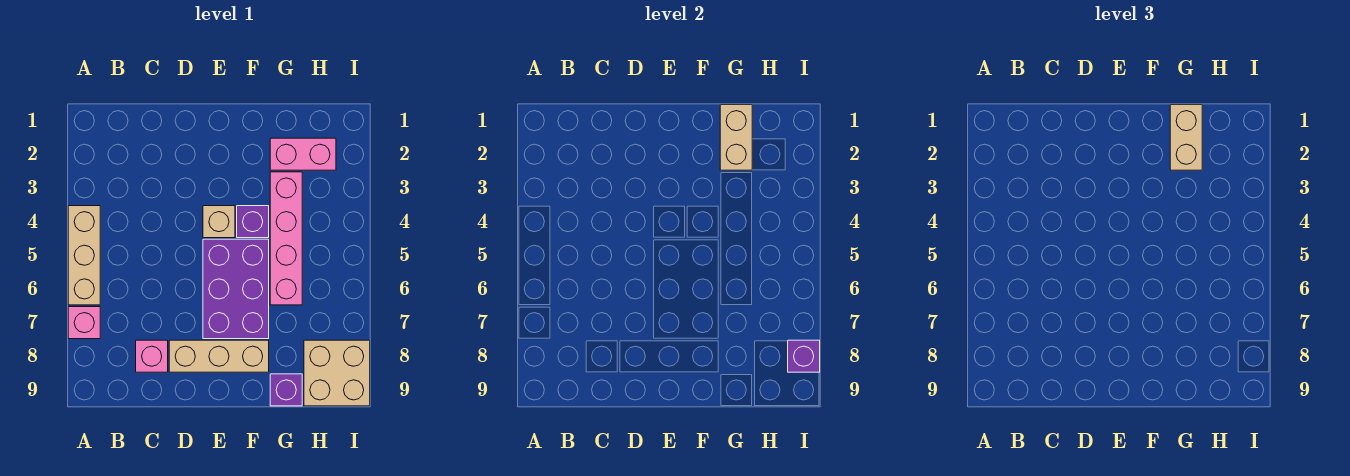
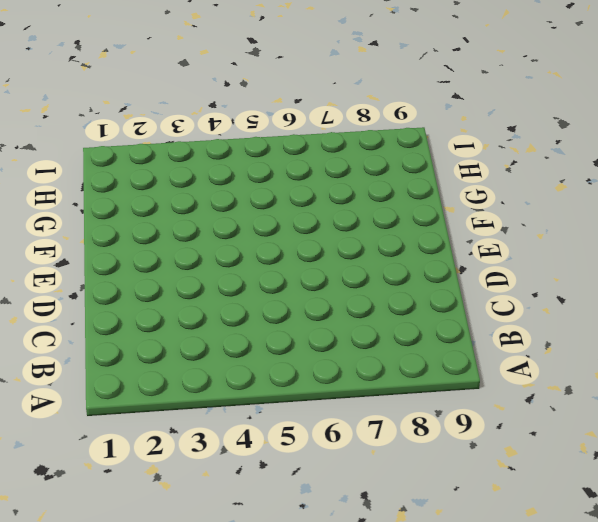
none -> tan 1x3 brick [68,206,100,305]
none -> pink 1x1 brick [68,307,100,339]
none -> pink 1x1 brick [136,340,168,372]

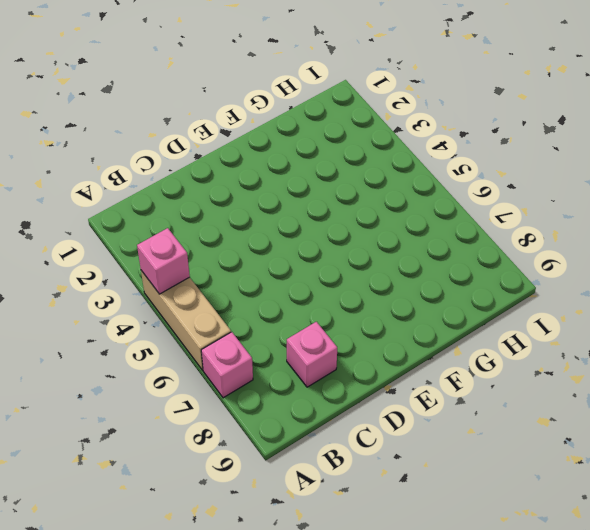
pink 1x1 brick [137,228,190,294] -> none
none -> tan 1x3 brick [169,340,269,372]
none -> tan 1x1 brick [203,206,235,238]
none -> purple 2x3 brick [203,239,269,339]

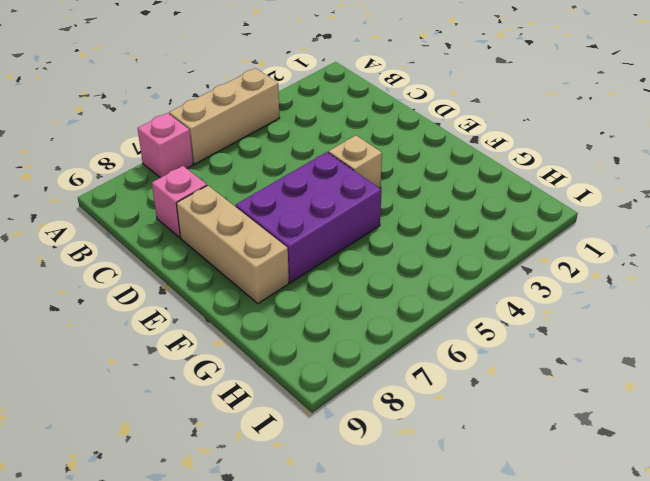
none -> purple 1x1 brick [237,206,269,238]
none -> pink 1x2 brick [270,138,336,170]
none -> pink 1x4 brick [270,172,302,305]

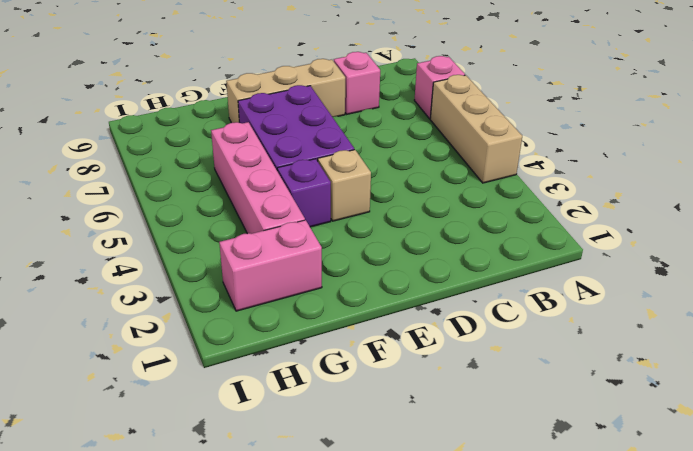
none -> purple 1x1 brick [270,374,302,406]
none -> tan 2x2 brick [304,340,370,406]
none -> tan 1x2 brick [720,105,752,170]

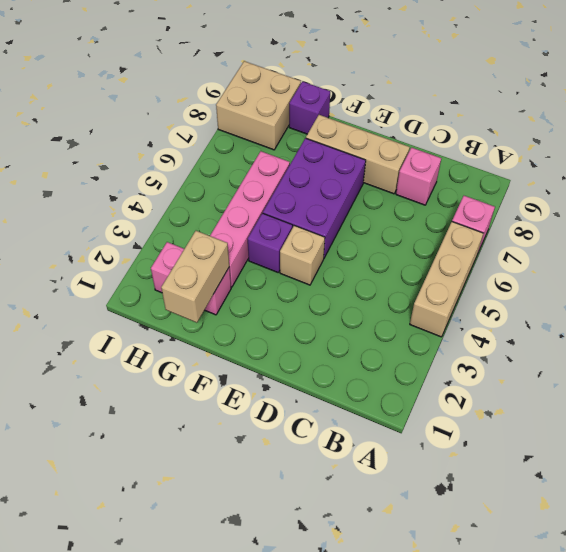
none -> purple 1x1 brick [788,340,820,372]
none -> tan 1x2 brick [1170,105,1202,170]

